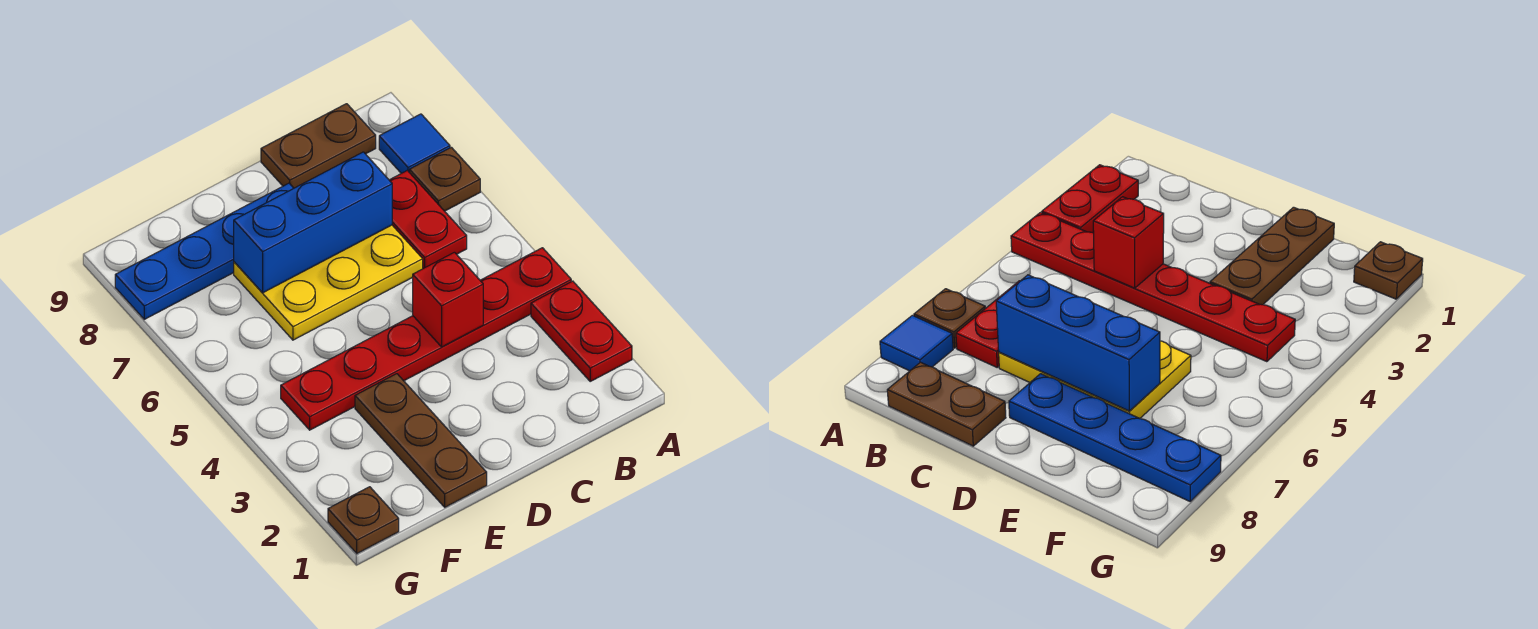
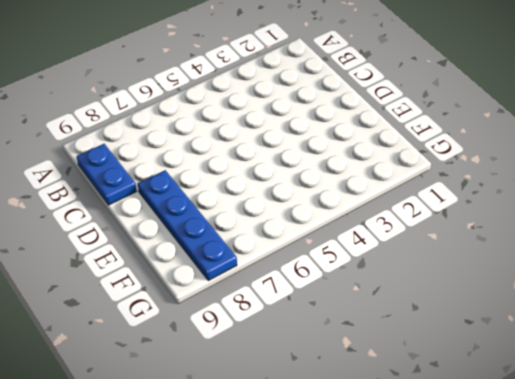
blue 1x2 plate [77,144,137,205] -> brown 1x2 plate [261,104,376,188]
none -> red 1x2 plate [531,281,632,381]
none -> red 1x6 plate [281,248,571,430]
none -> brown 1x1 plate [410,147,480,211]

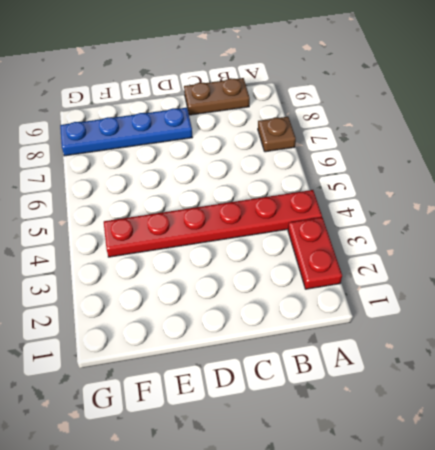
none -> blue 1x1 tile [379,114,450,173]
none -> red 1x2 plate [389,170,467,269]
none -> yellow 2x3 plate [234,225,423,340]

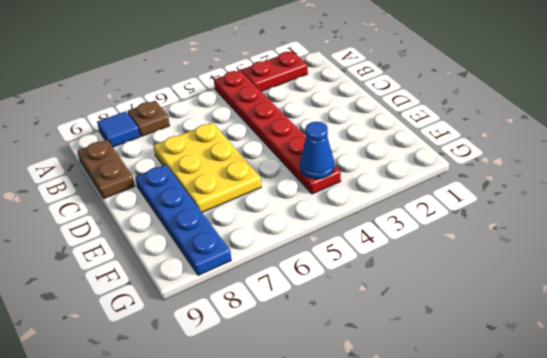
blue 1x1 cone [300,121,334,179] -> none
none -> red 1x2 plate [389,170,467,269]
none -> brown 1x3 plate [355,374,487,507]
none -> brown 1x1 plate [328,487,399,553]

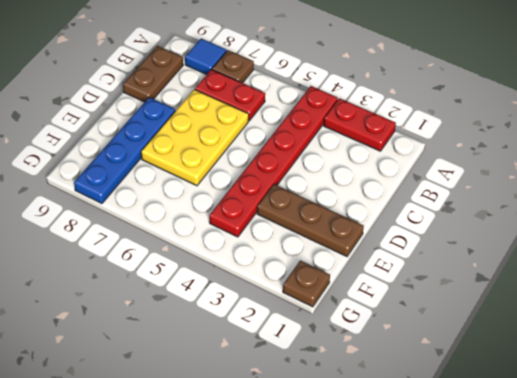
none -> red 1x1 brick [413,252,483,347]
none -> blue 1x3 brick [234,152,392,293]

